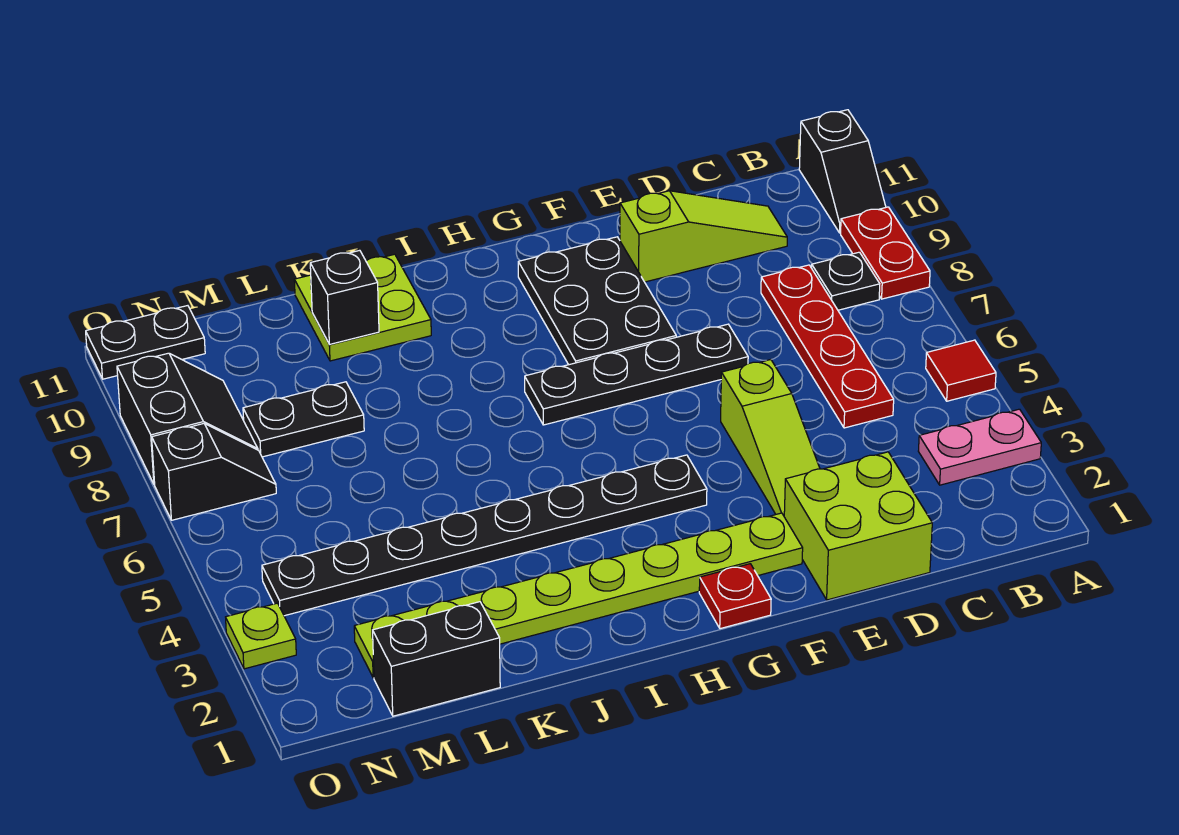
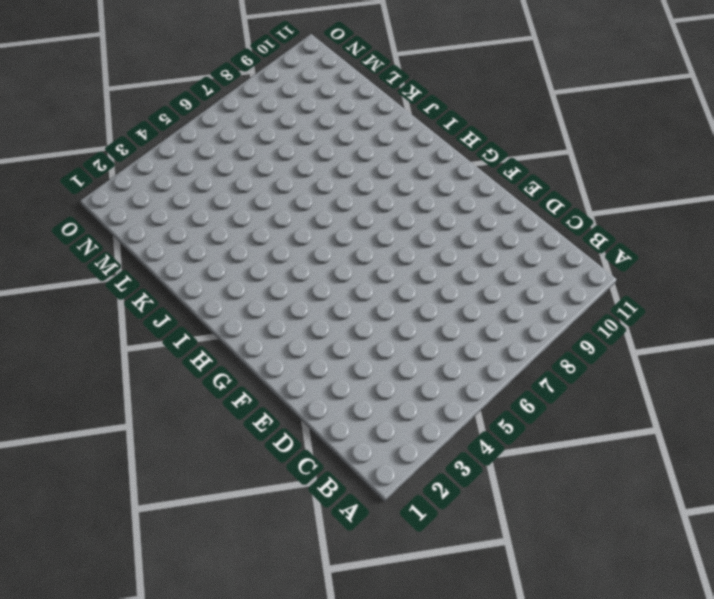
none -> pink 1x2 plate [918,409,1041,485]
none -> red 1x1 tile [926,340,996,401]
none -> red 1x2 plate [841,207,930,299]

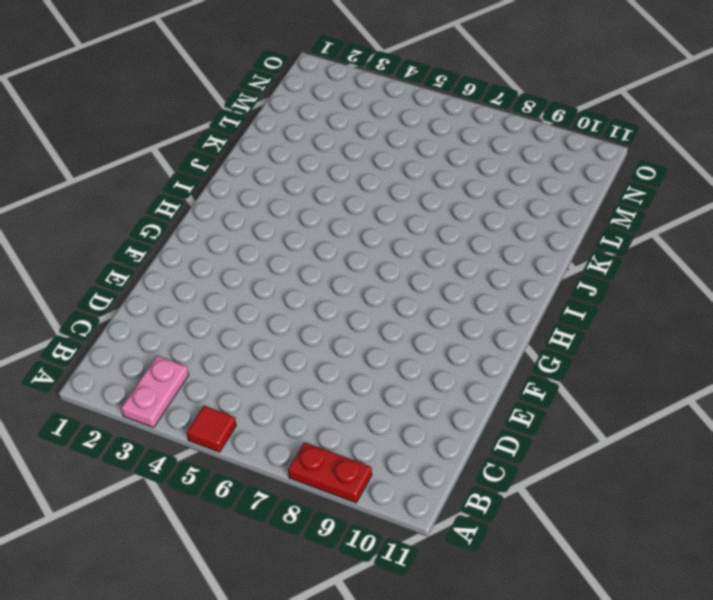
none -> black 1x2 slope [799,110,886,233]
none -> black 1x1 plate [812,252,880,310]
none -> red 1x4 plate [761,265,894,428]

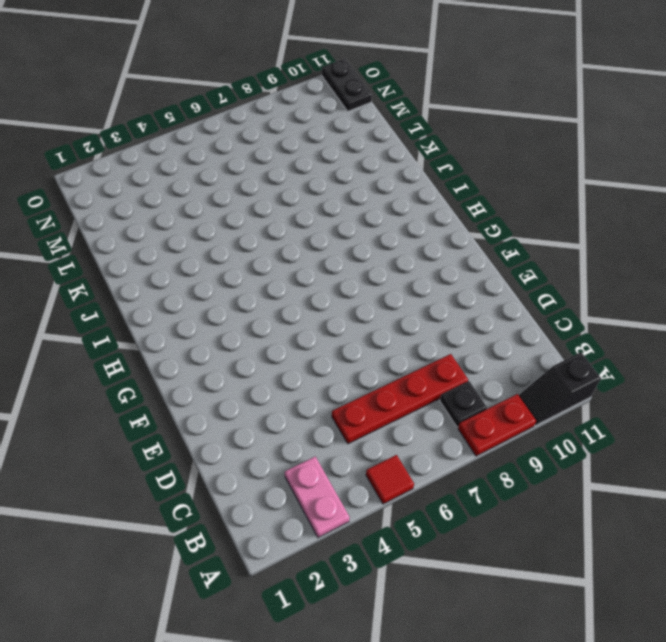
none -> lime 1x3 slope [620,191,787,282]
none -> lime 2x2 brick [784,452,932,600]
none -> lime 1x3 slope [721,360,820,516]

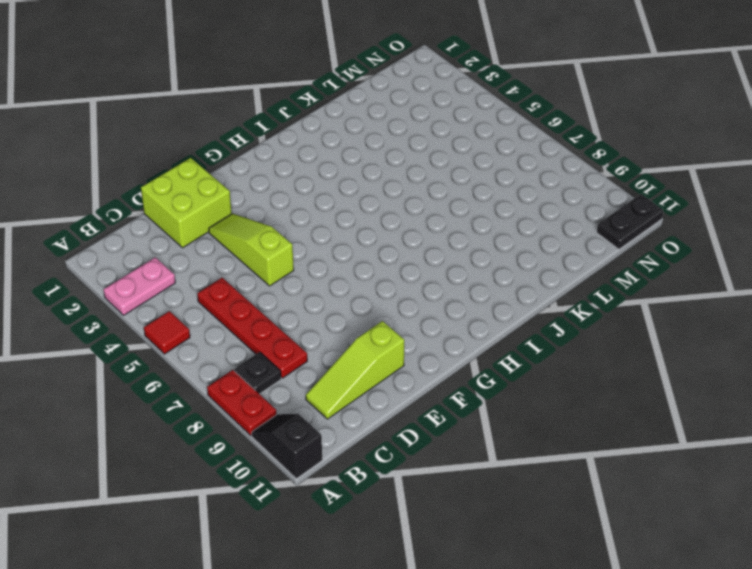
none -> black 1x4 plate [525,324,748,425]
none -> lime 1x8 plate [354,513,803,678]
none -> black 2x3 plate [518,237,676,365]

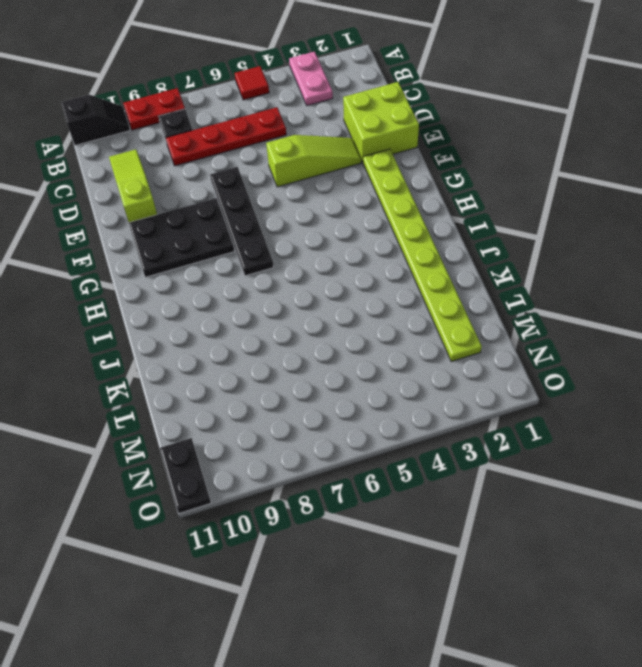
none -> red 1x1 plate [699,564,771,629]
none -> black 1x8 plate [262,455,707,616]
none -> lime 2x2 plate [294,254,431,361]

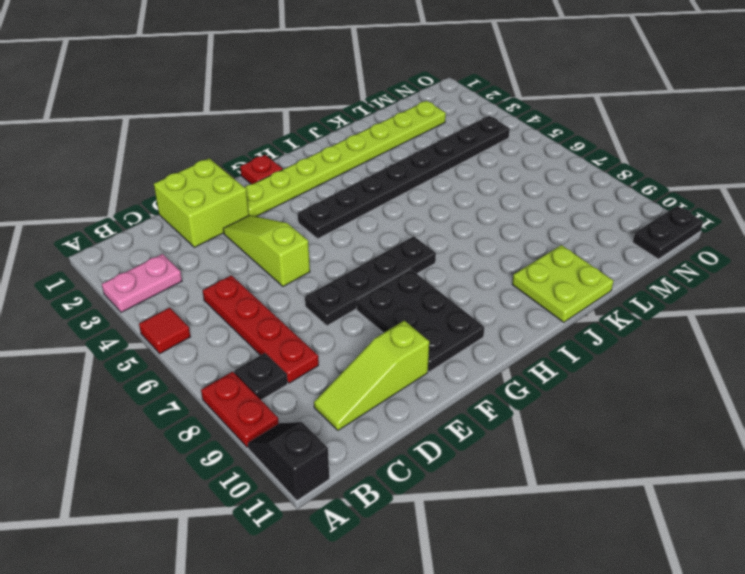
none -> black 1x2 brick [373,602,500,716]
none -> black 1x2 plate [243,382,364,457]
none -> black 1x2 slope [152,424,276,520]

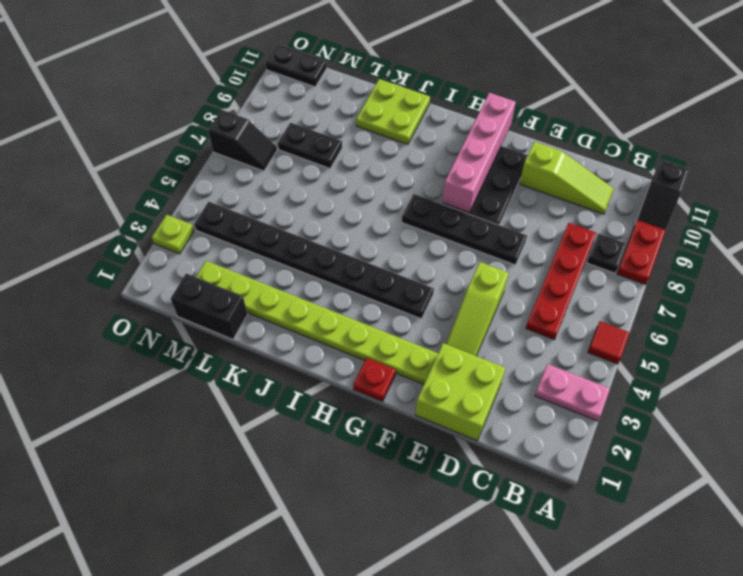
pink 1x4 brick [442,93,516,213] -> none
none -> black 2x2 slope [117,353,258,484]
none -> black 1x1 brick [310,250,379,344]

